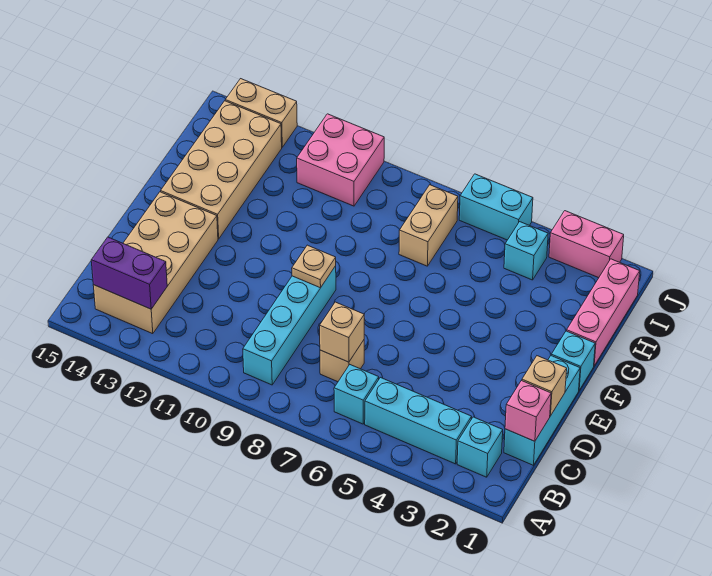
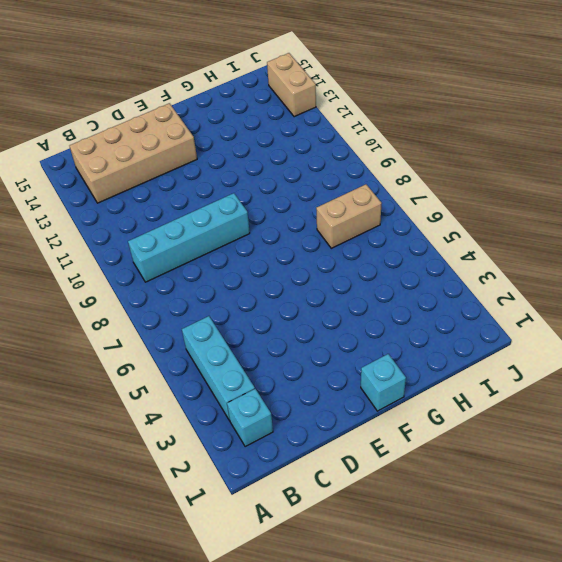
none -> cyan 1x1 brick [334,365,379,424]
none -> cyan 1x3 brick [504,356,580,465]
none -> tan 1x1 brick [320,340,364,382]

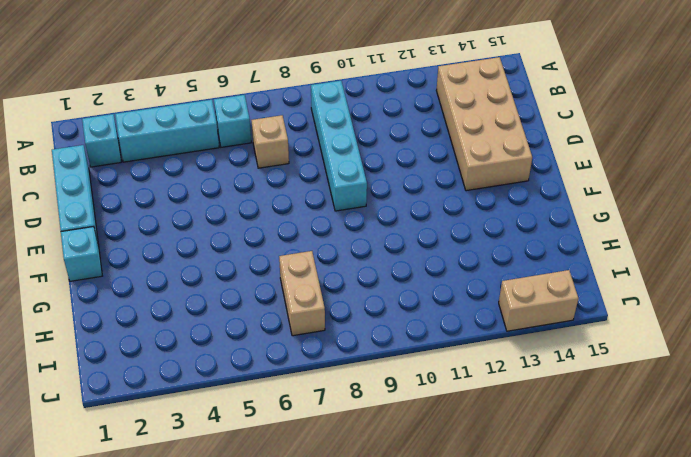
none -> tan 2x4 brick [161,101,282,239]
none -> pink 1x3 brick [567,259,640,365]
none -> cyan 1x1 brick [504,222,548,280]

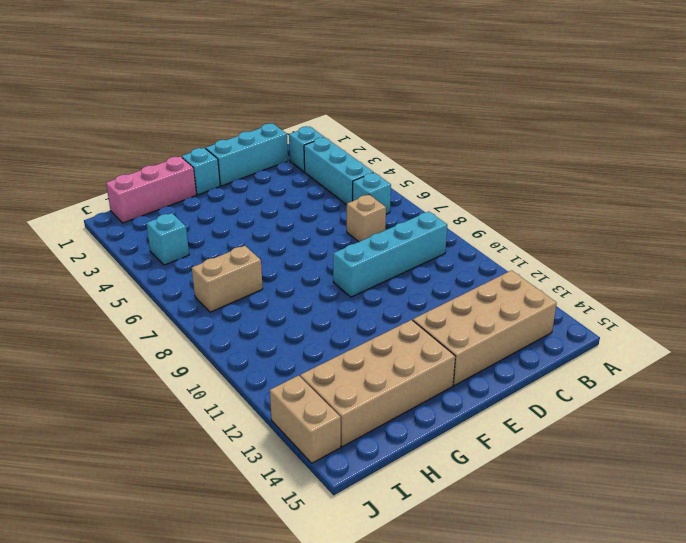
none -> pink 2x2 brick [297,114,384,206]
none -> pink 1x2 brick [549,211,624,278]
none -> cyan 1x2 brick [459,174,533,240]

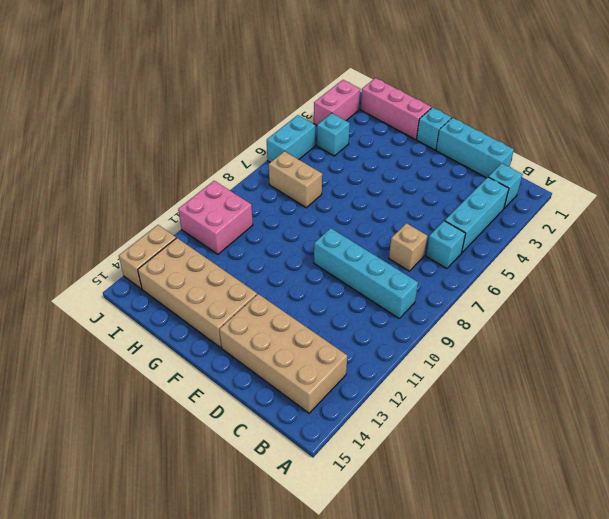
none -> purple 1x2 brick [91,237,167,309]
none -> pink 1x1 brick [505,381,551,441]
none -> tan 1x1 brick [320,302,364,362]

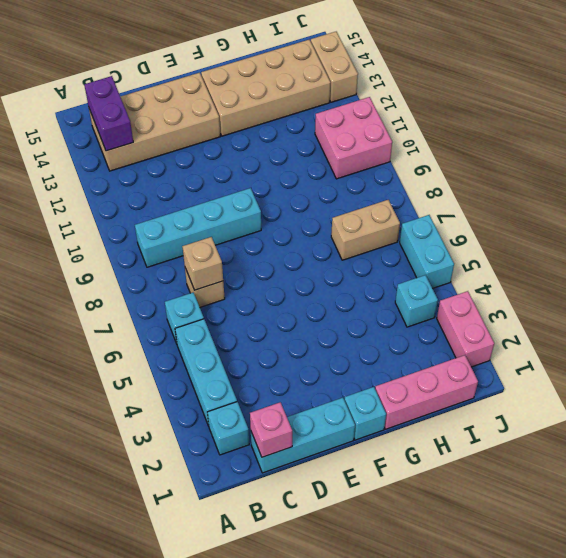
none -> tan 1x1 brick [522,356,567,416]
none -> tan 1x1 plate [292,245,336,288]

